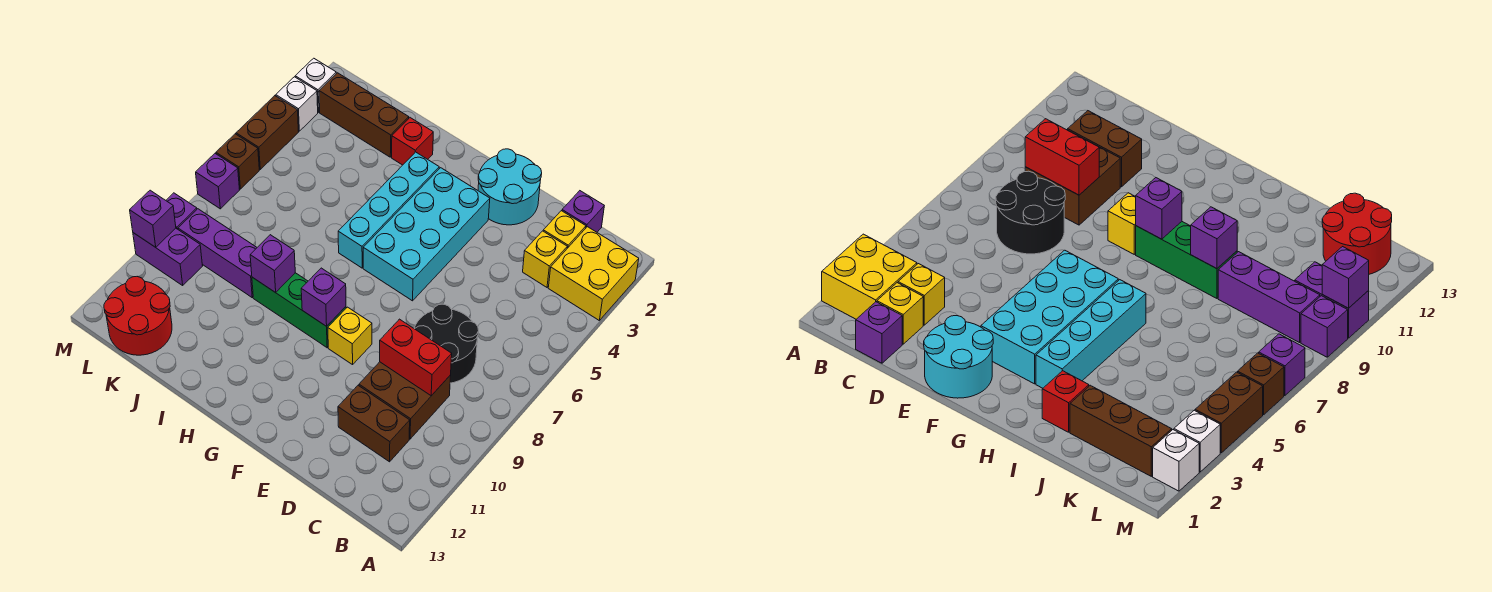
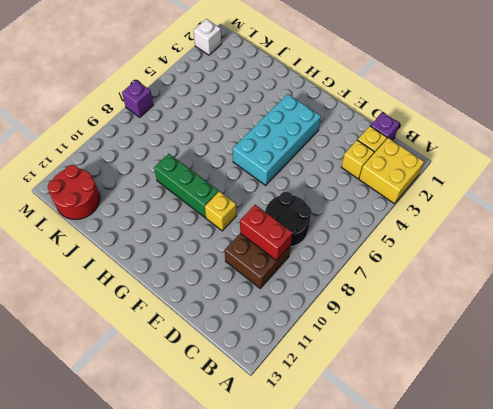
none -> brown 1x2 brick [338,386,410,462]
none -> cyan 2x2 round brick [478,149,542,225]
none -> cyan 1x4 brick [338,152,439,268]

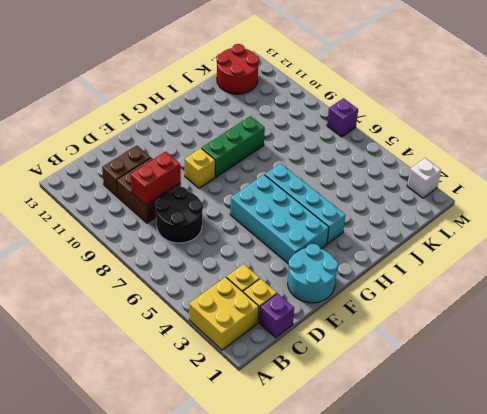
none -> red 1x1 brick [392,118,433,165]
none -> brown 1x3 brick [319,73,409,157]
none -> purple 1x3 brick [178,209,257,297]

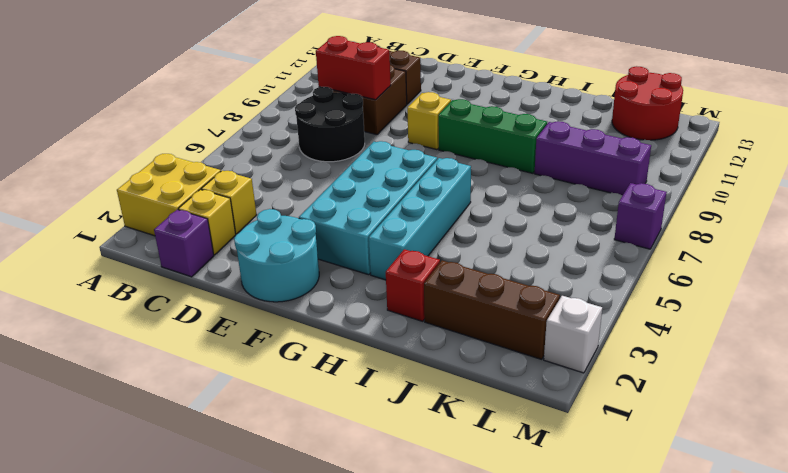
none -> purple 1x2 brick [133,228,202,285]
none -> white 1x1 brick [276,77,318,131]
none -> brown 1x2 brick [236,96,298,169]

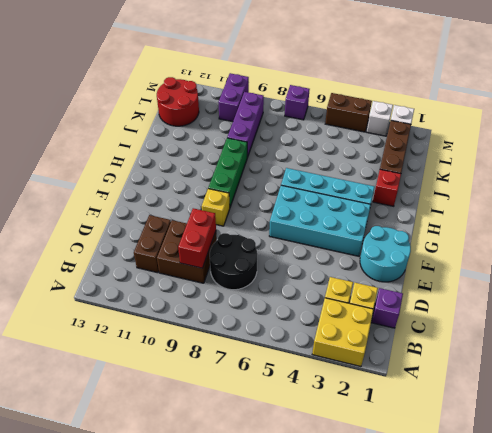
none -> brown 1x1 brick [216,134,259,189]
none -> purple 1x1 brick [166,193,197,229]
none -> purple 1x1 brick [301,268,346,326]

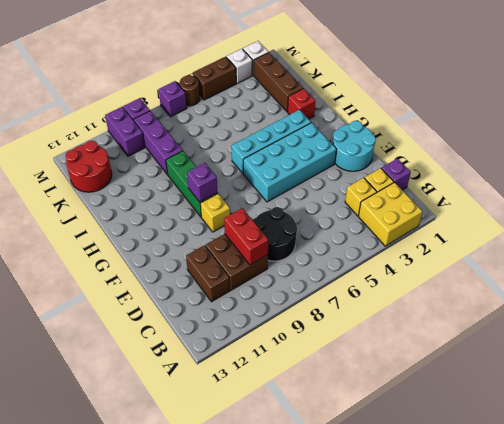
brown 1x1 round brick [180,75,200,106] -> brown 1x1 brick [216,134,259,189]
none -> purple 1x1 brick [250,235,295,293]
none -> purple 1x1 brick [130,190,176,247]

